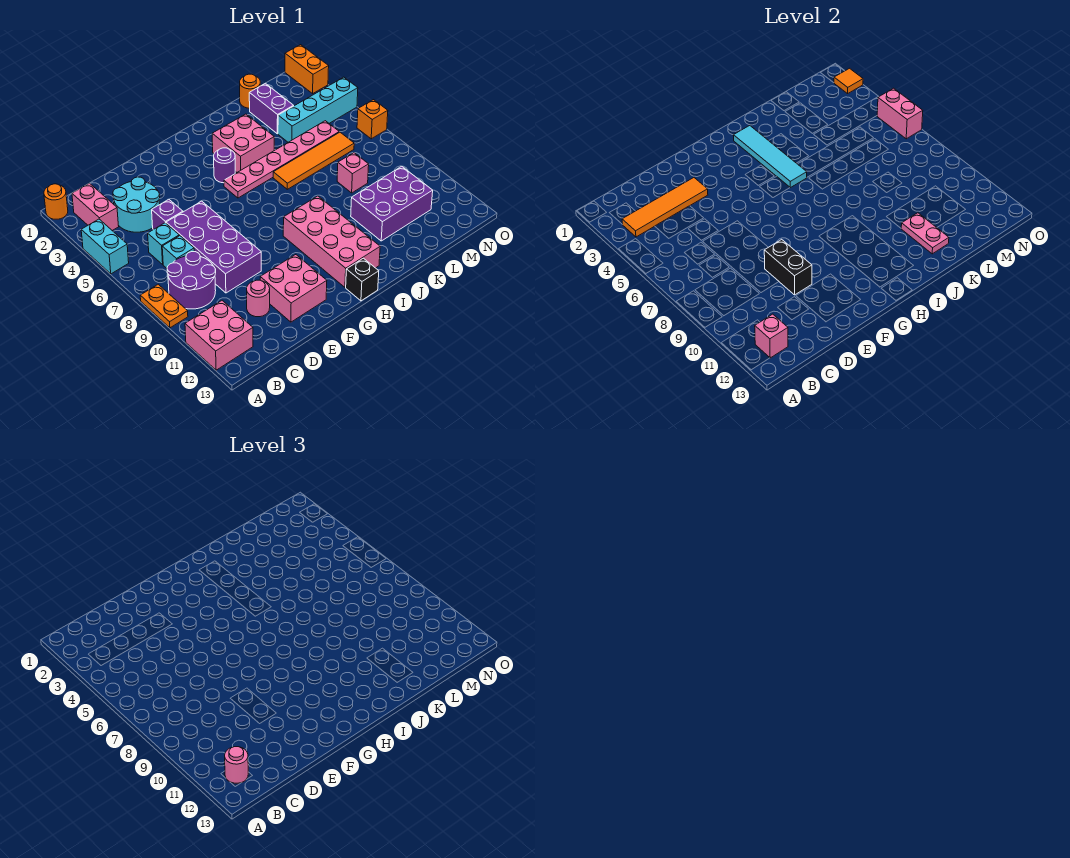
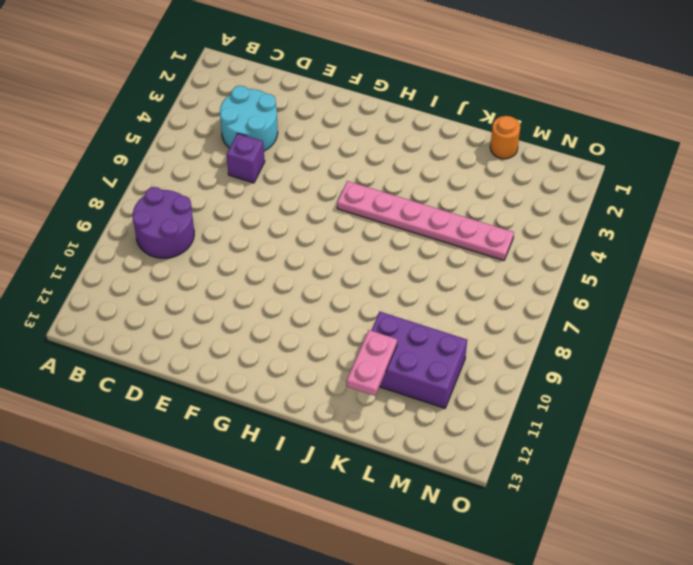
none -> orange 1x1 round brick [44,184,68,219]
none -> cyan 1x2 brick [81,219,129,274]
none -> orange 1x2 plate [140,284,188,328]
none -> pink 2x2 brick [185,301,253,370]

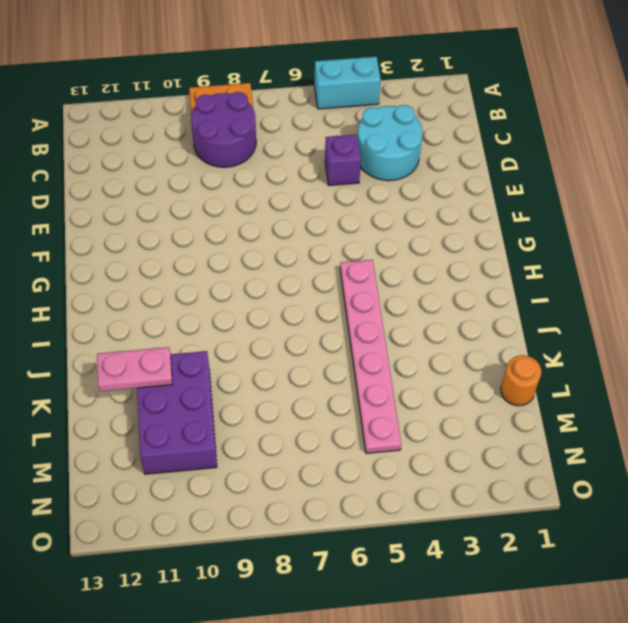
none -> orange 1x1 round brick [44,184,68,219]
none -> pink 2x2 brick [185,301,253,370]
none -> pink 1x2 brick [72,183,119,230]
none -> cyan 1x1 brick [148,223,179,264]

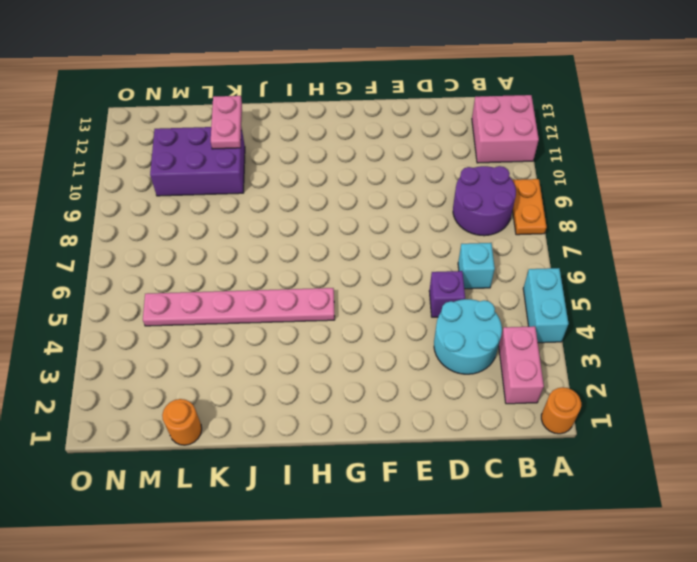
none -> cyan 1x1 brick [162,236,194,268]
none -> purple 2x4 brick [166,201,261,293]
none -> pink 1x1 round brick [247,280,270,317]
none -> pink 2x2 brick [260,255,327,322]

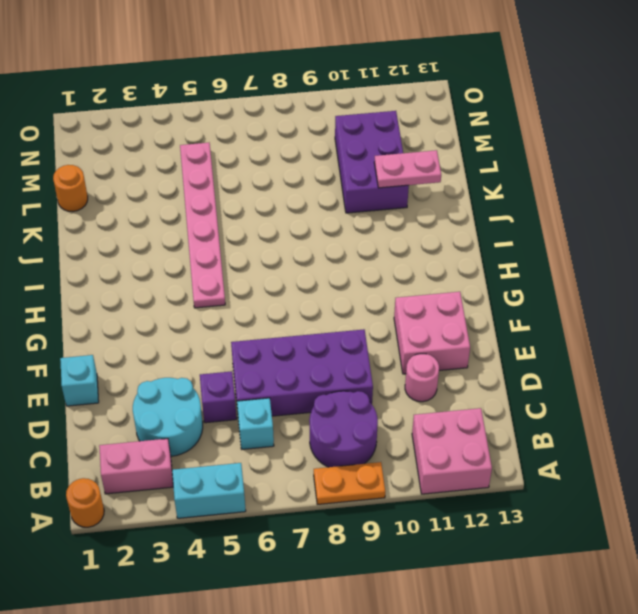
cyan 1x1 brick [60,355,99,406] -> cyan 1x1 brick moved to [162,236,194,268]
none -> purple 1x1 round brick [214,148,235,183]
none -> pink 2x4 brick [283,196,380,287]
none -> black 1x1 brick [346,258,379,301]
none -> pink 2x2 brick [212,114,274,172]

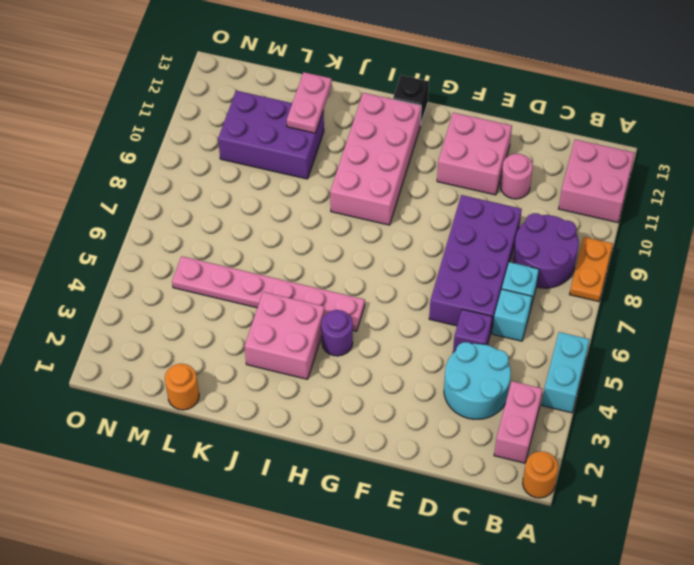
none -> orange 1x4 tile [273,132,354,189]
none -> purple 1x2 brick [249,83,293,134]
none -> cyan 1x4 brick [278,77,358,142]
none -> pink 1x1 brick [337,153,369,193]

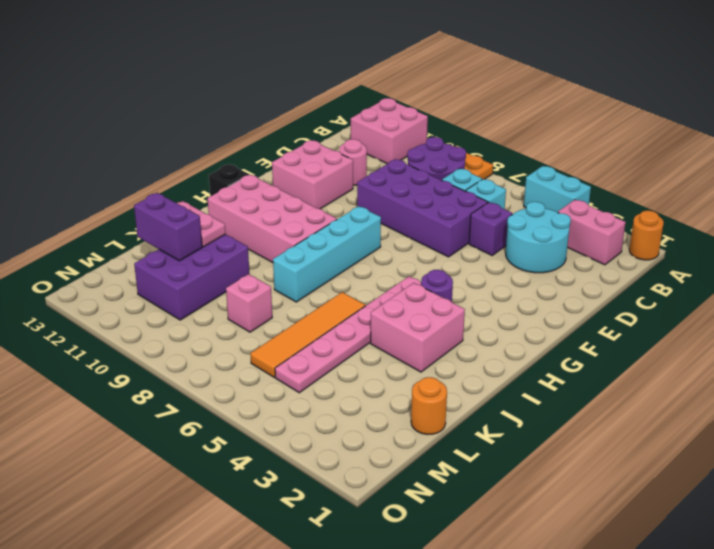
cyan 1x4 brick [273,206,381,302] -> cyan 1x4 brick moved to [278,77,358,142]
purple 1x2 brick [134,193,202,261] -> purple 1x2 brick moved to [249,83,293,134]
none -> orange 1x2 brick [285,45,329,94]
none -> orange 1x1 brick [357,100,388,139]
none -> orange 1x4 tile [622,178,708,237]
none -> pink 1x1 brick [755,314,788,358]

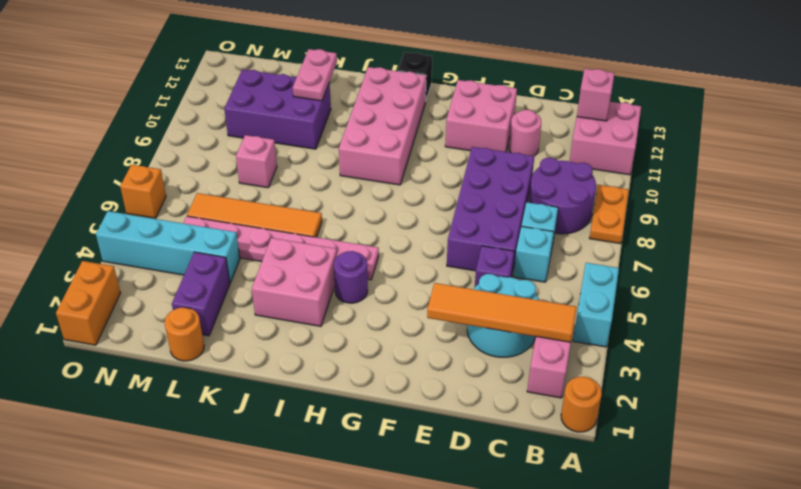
none -> black 1x2 brick [764,239,812,295]
none -> cyan 1x4 tile [733,126,807,188]
none -> orange 1x1 tile [834,68,863,94]
none -> pink 1x2 brick [877,88,923,139]

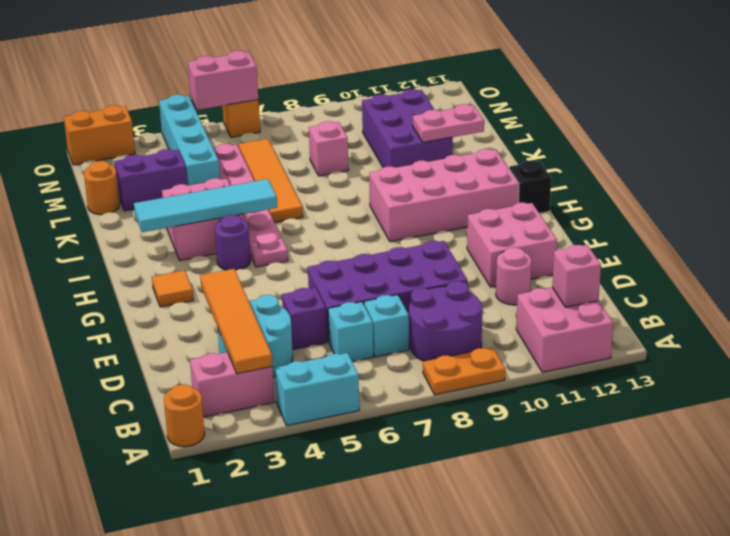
orange 1x1 tile [152,270,193,307] -> orange 1x1 tile moved to [834,68,863,94]
none -> black 1x2 brick [764,239,812,295]
none -> pink 1x1 round brick [225,747,248,783]

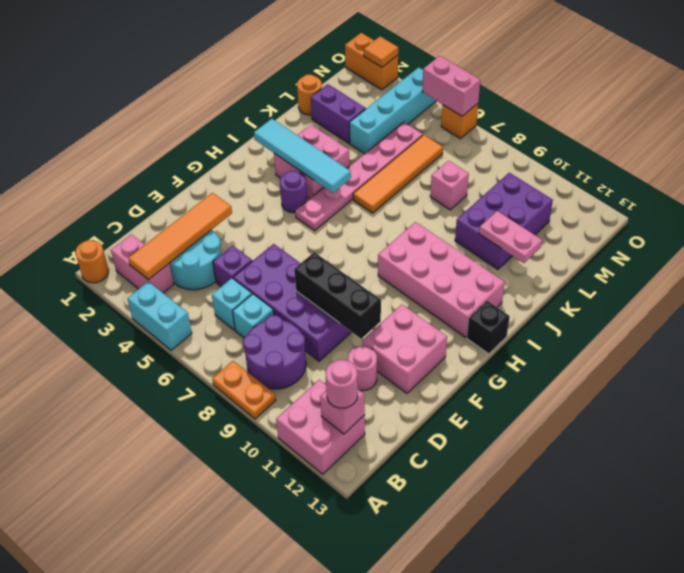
black 1x3 brick [294,252,381,339] -> black 1x2 brick [764,239,812,295]

